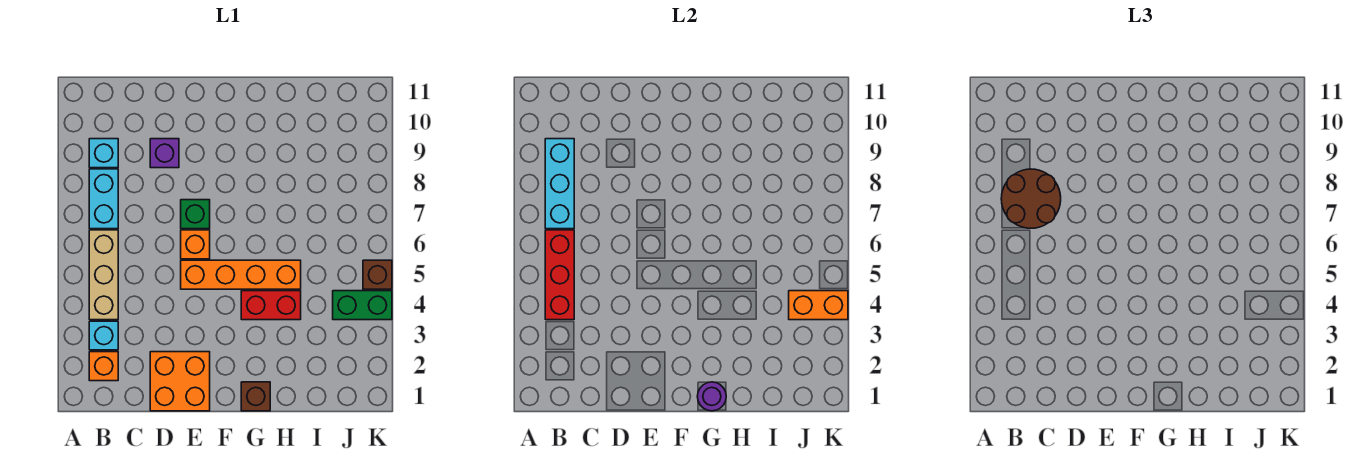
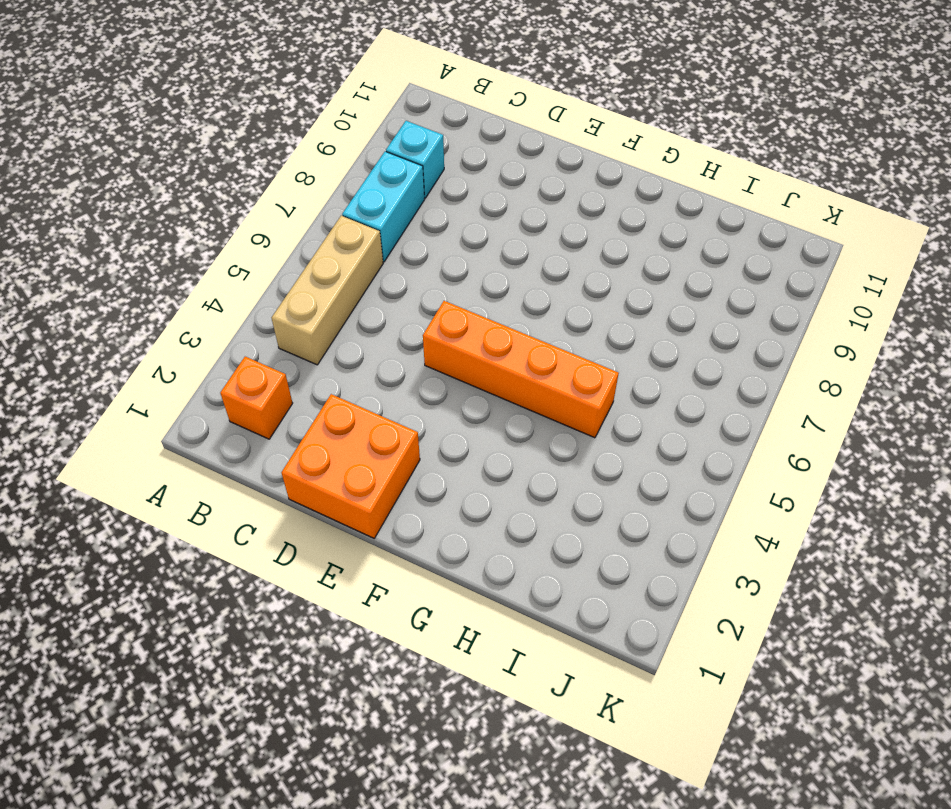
none -> cyan 1x1 brick [89,321,118,350]
none -> purple 1x1 brick [150,139,179,168]
none -> orange 1x1 brick [181,230,210,259]

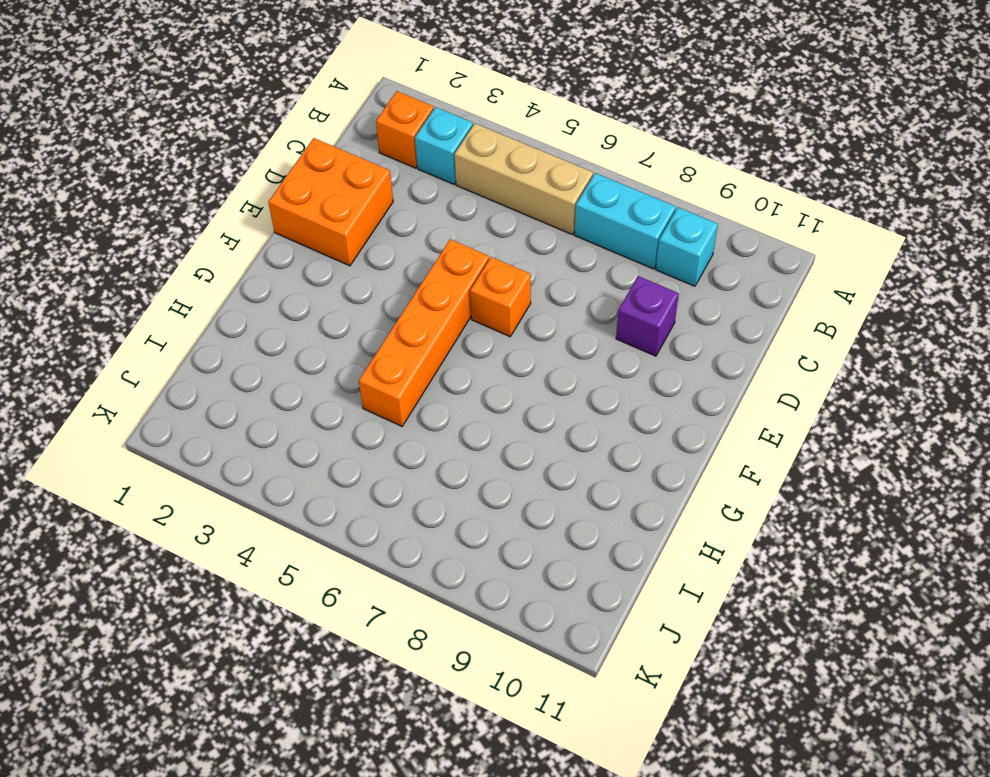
none -> green 1x1 brick [181,200,210,229]
none -> brown 1x1 brick [241,382,270,411]
none -> red 1x2 brick [241,291,301,320]

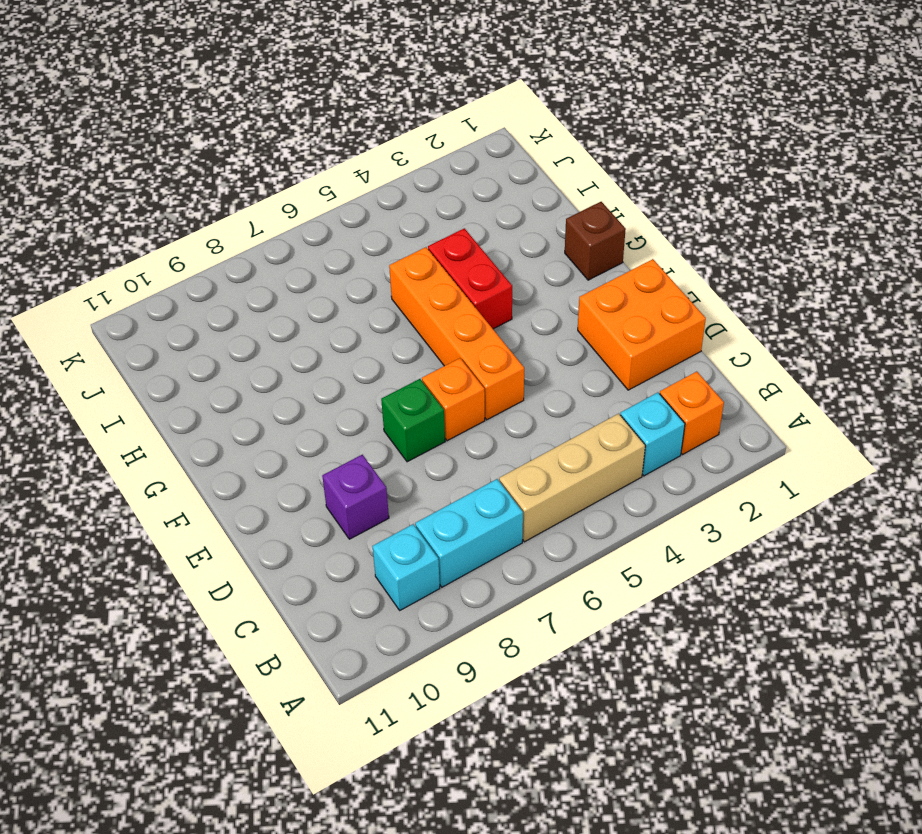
none -> green 1x2 brick [333,291,392,320]
none -> brown 1x1 brick [363,260,392,289]
none -> red 1x3 brick [545,230,574,320]

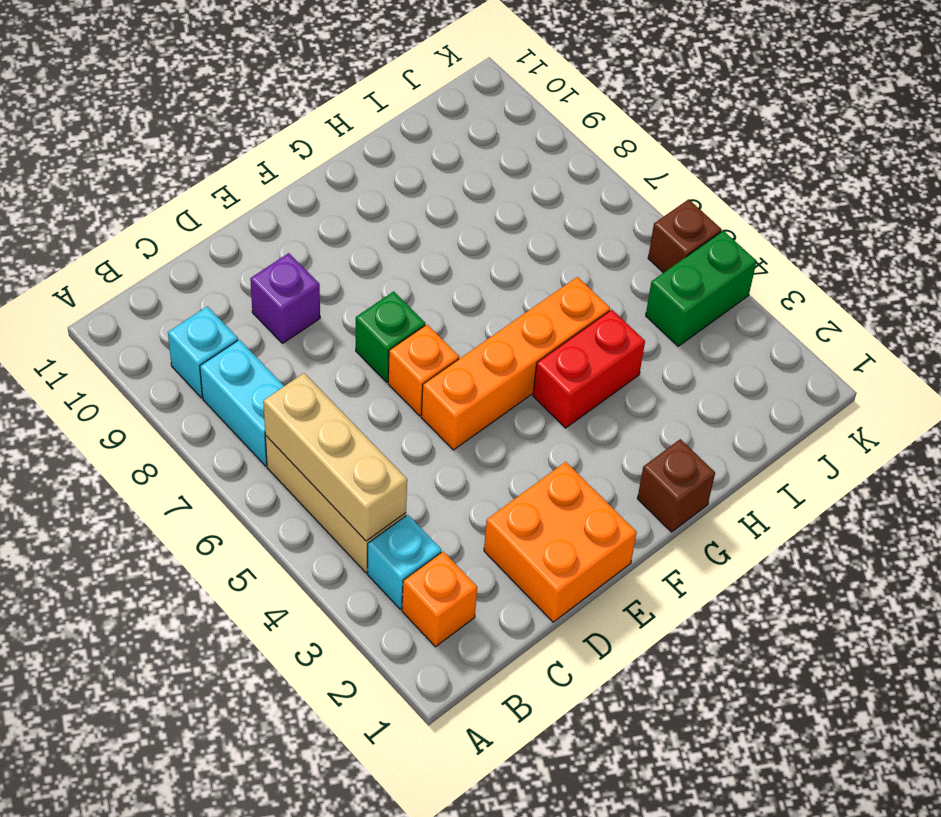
tan 1x3 brick [263,373,407,541] -> red 1x3 brick [545,230,574,320]
none -> cyan 1x3 brick [545,139,574,229]
none -> purple 1x1 round brick [697,382,726,411]
none -> orange 1x2 brick [789,291,848,320]

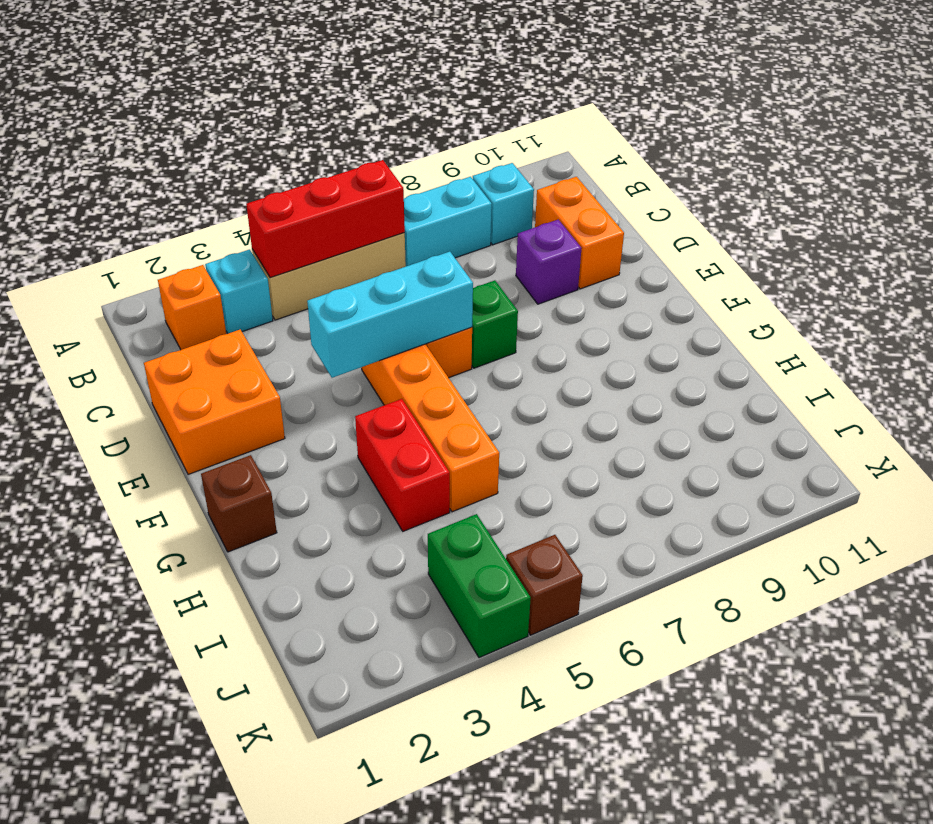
orange 1x2 brick [535,177,624,289] -> orange 1x2 brick moved to [789,291,848,320]
cyan 1x3 brick [307,252,473,378] -> cyan 1x3 brick moved to [545,139,574,229]
none -> purple 1x1 round brick [697,382,726,411]
none -> brown 2x2 round brick [1001,169,1061,228]

